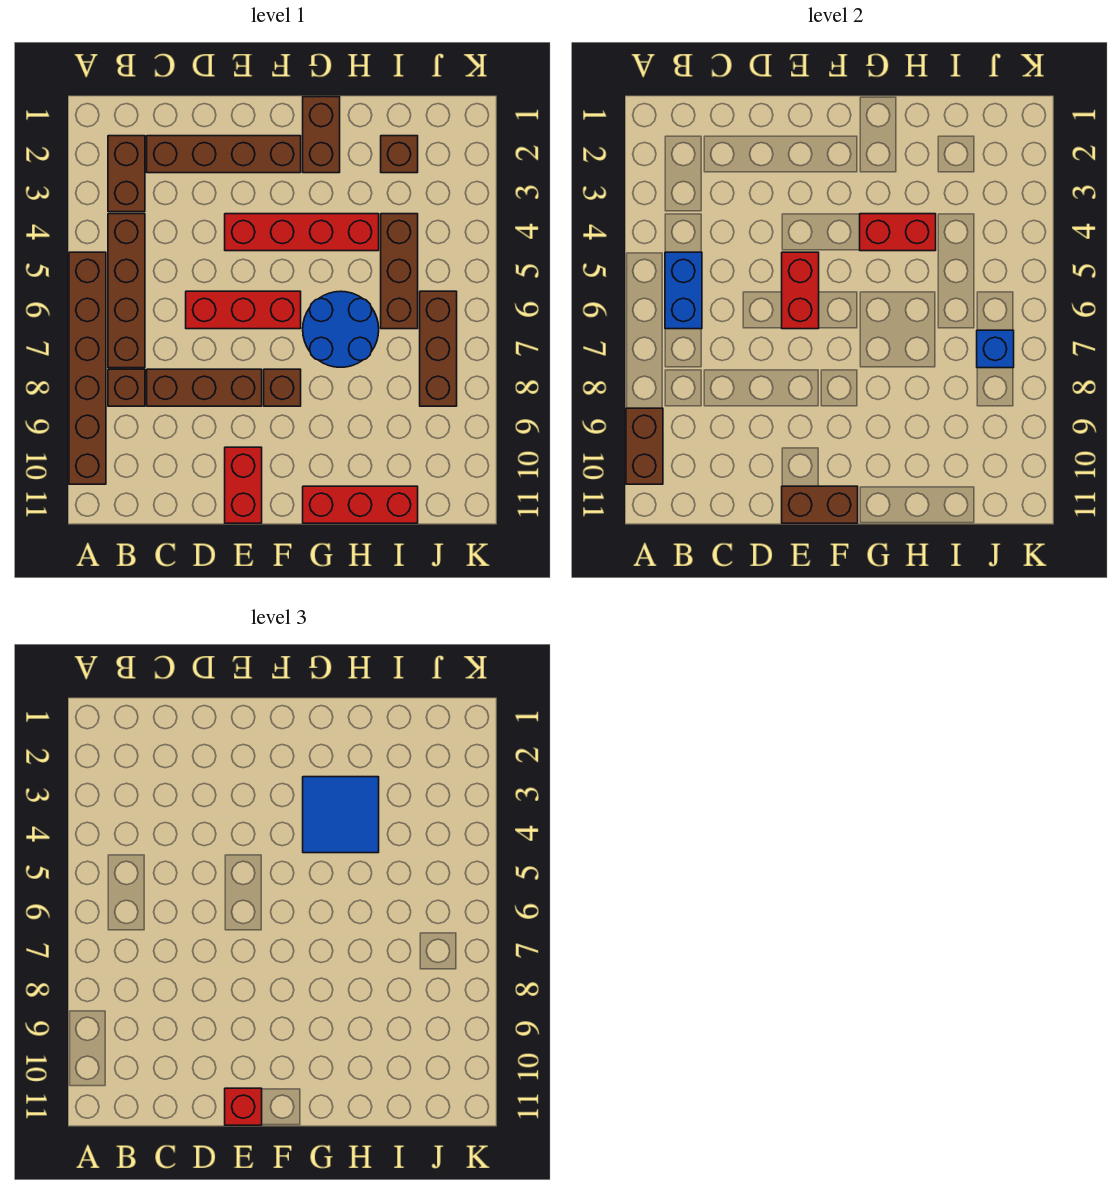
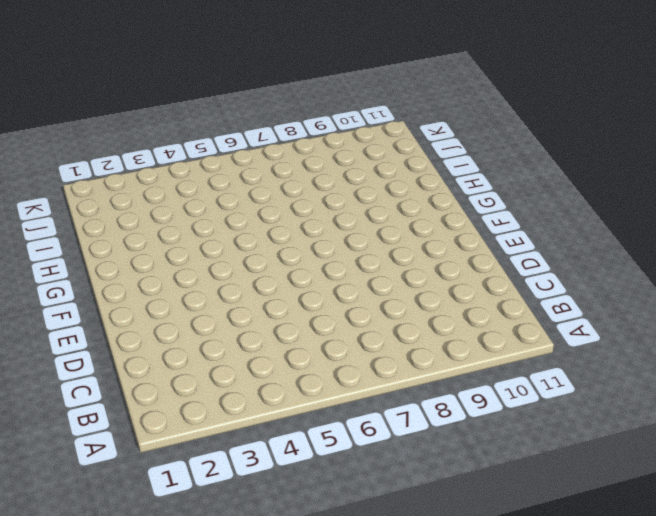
none -> brown 1x6 brick [69,252,106,484]
none -> brown 1x2 brick [108,136,145,212]
none -> brown 1x4 brick [108,214,145,368]

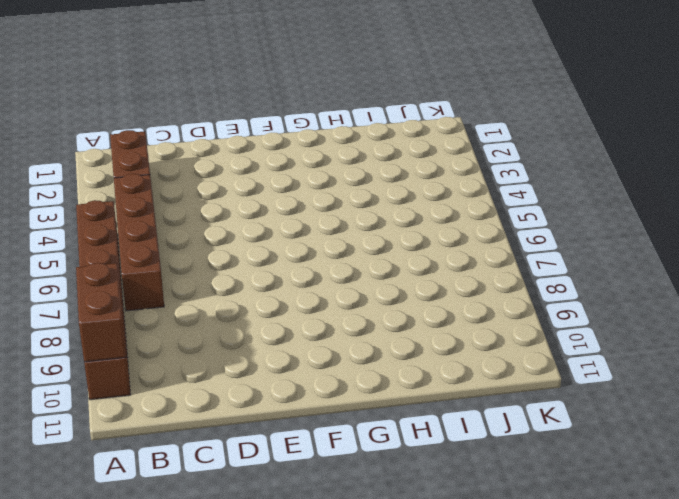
none -> brown 1x1 brick [108,369,145,406]
none -> brown 1x4 brick [147,136,301,173]
none -> brown 1x3 brick [147,369,262,406]

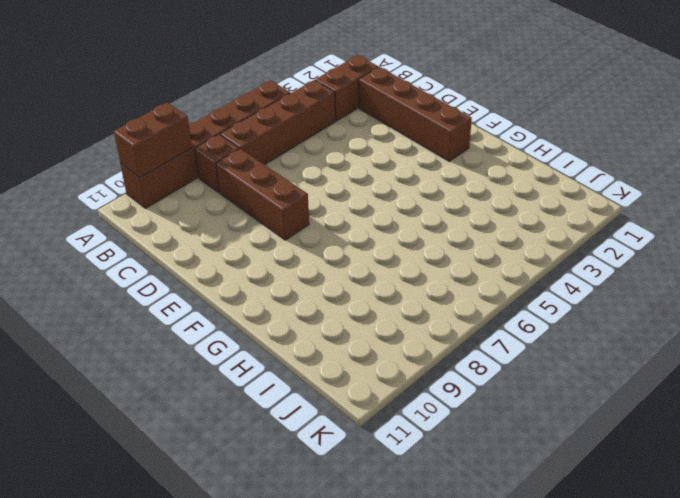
none -> red 1x3 brick [186,291,301,329]
none -> red 1x4 brick [225,214,379,251]
none -> red 1x2 brick [225,447,262,523]

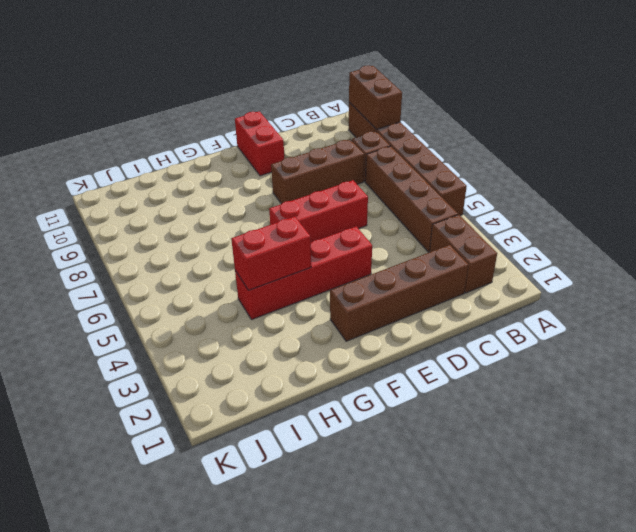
none -> brown 1x1 brick [264,369,301,406]
none -> brown 1x2 brick [303,97,340,173]
none -> blue 2x2 round brick [303,291,379,367]

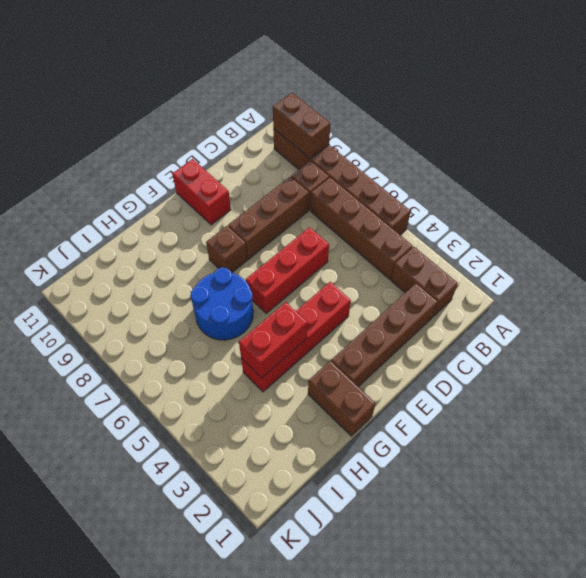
none -> red 1x3 brick [303,486,418,523]
none -> brown 1x1 brick [381,136,418,173]
none -> brown 1x3 brick [381,214,418,329]

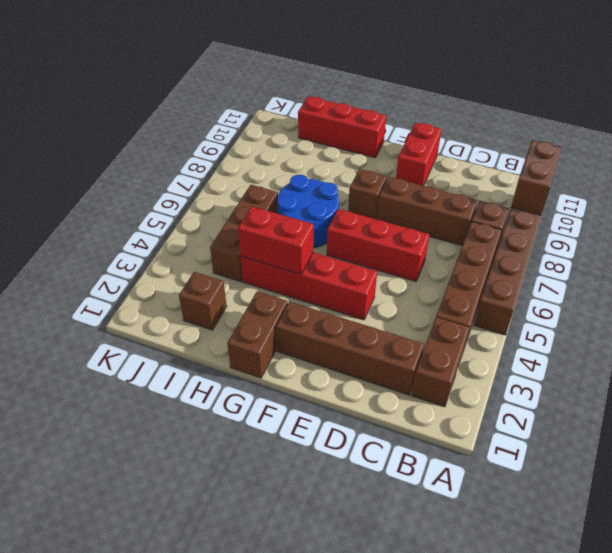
none -> brown 1x3 brick [420,291,457,406]
none -> blue 1x2 brick [665,252,702,329]
none -> red 1x2 brick [782,252,819,329]

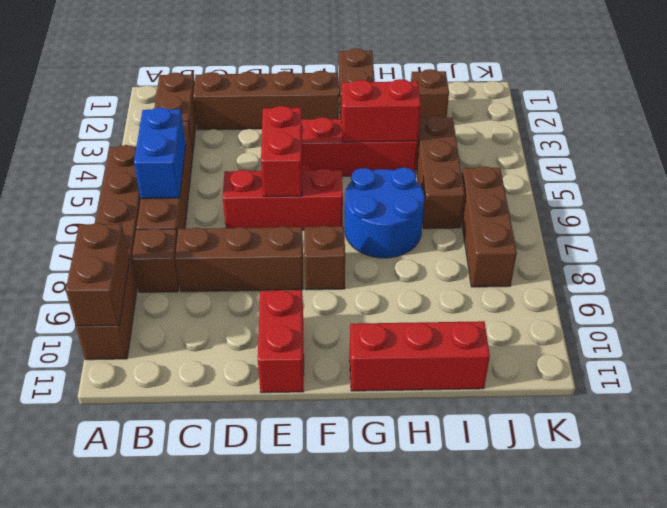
none -> brown 1x2 brick [782,486,858,523]
none -> blue 1x1 brick [977,330,1014,368]
none -> red 1x1 brick [225,1088,262,1125]

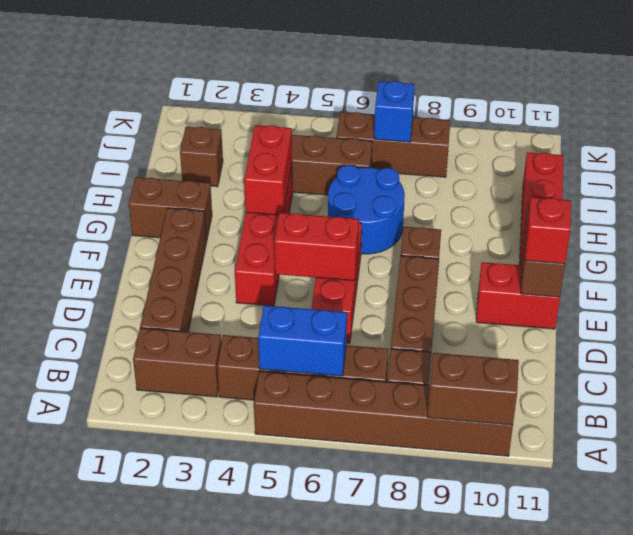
none -> blue 2x2 tile [303,777,379,853]

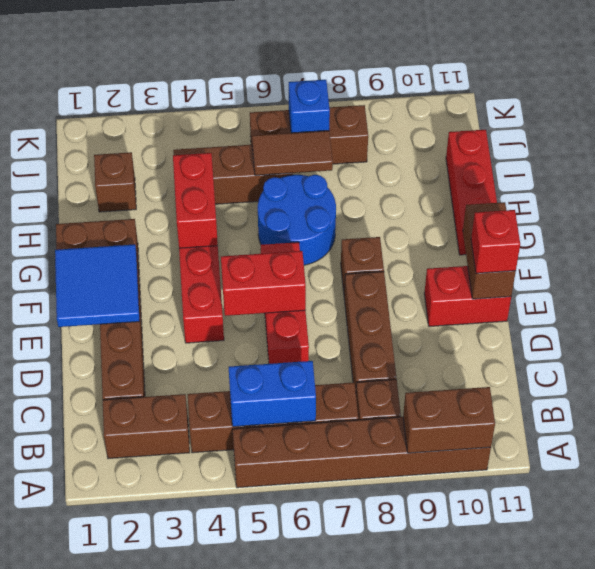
blue 2x2 tile [55,244,140,327] -> blue 2x2 tile moved to [303,777,379,853]
brown 1x2 tile [252,131,333,175] -> none

